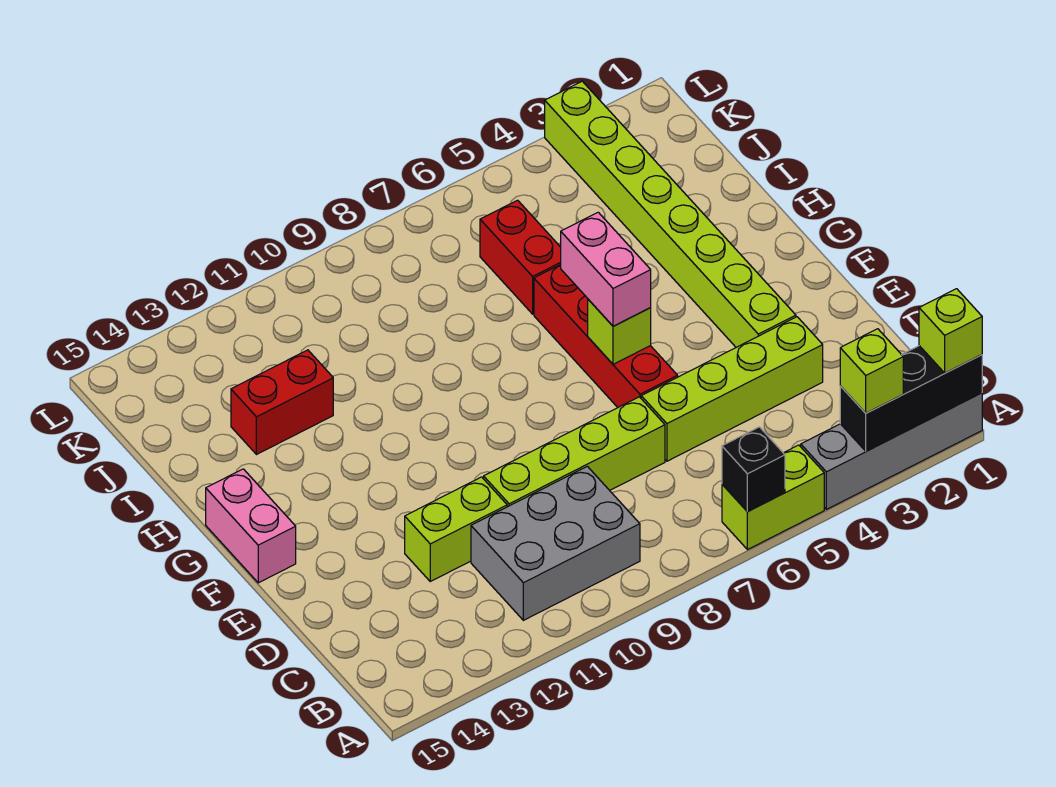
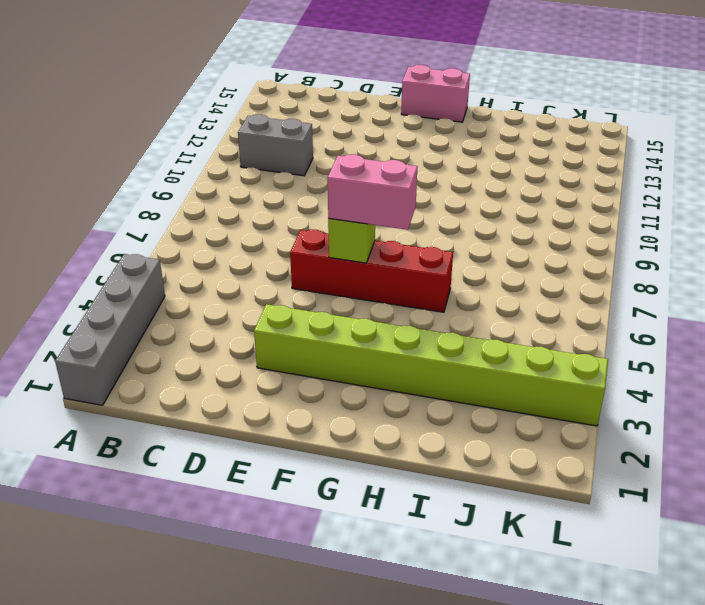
grey 1x2 brick [238,114,313,176] -> grey 2x3 brick [471,466,640,620]
none -> lime 1x2 brick [722,445,824,550]
none -> lime 1x4 brick [641,317,823,461]
none -> lime 1x4 brick [484,397,665,507]

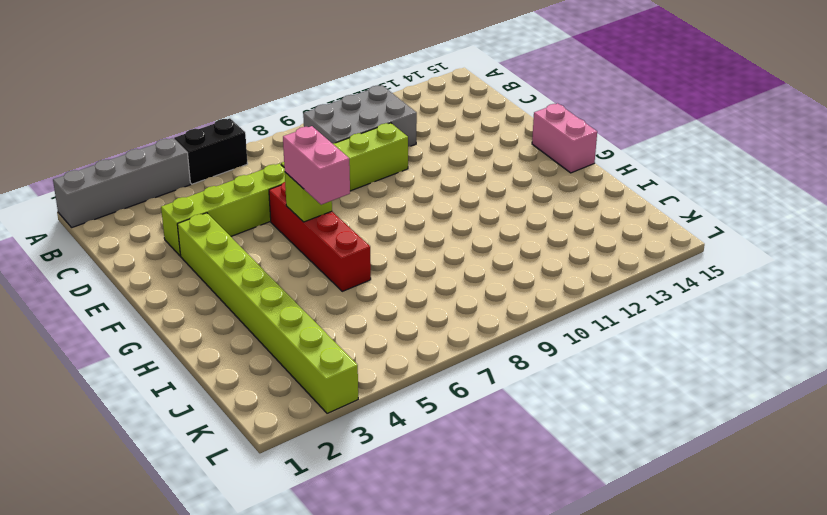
black 1x2 brick [174,118,248,184] -> lime 1x2 brick [722,445,824,550]
none -> lime 1x2 brick [405,477,507,581]
none -> red 1x2 brick [480,200,561,314]
none -> red 1x2 brick [231,350,333,455]

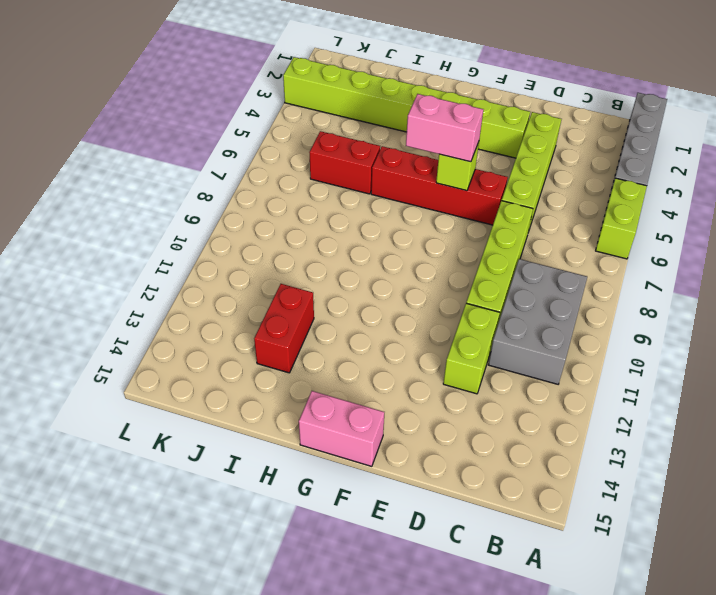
none -> black 1x3 brick [840,346,982,451]
none -> black 1x1 brick [722,427,785,511]
none -> lime 1x1 brick [919,289,982,373]

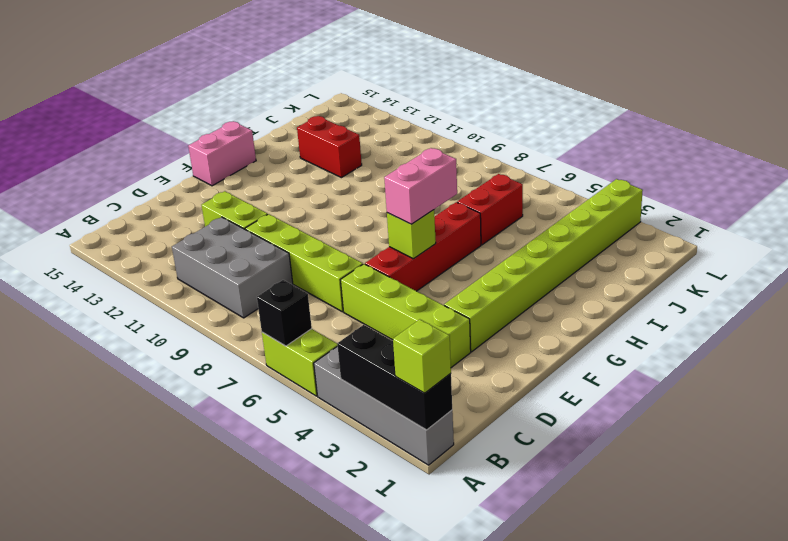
none -> lime 1x1 brick [840,329,903,413]

